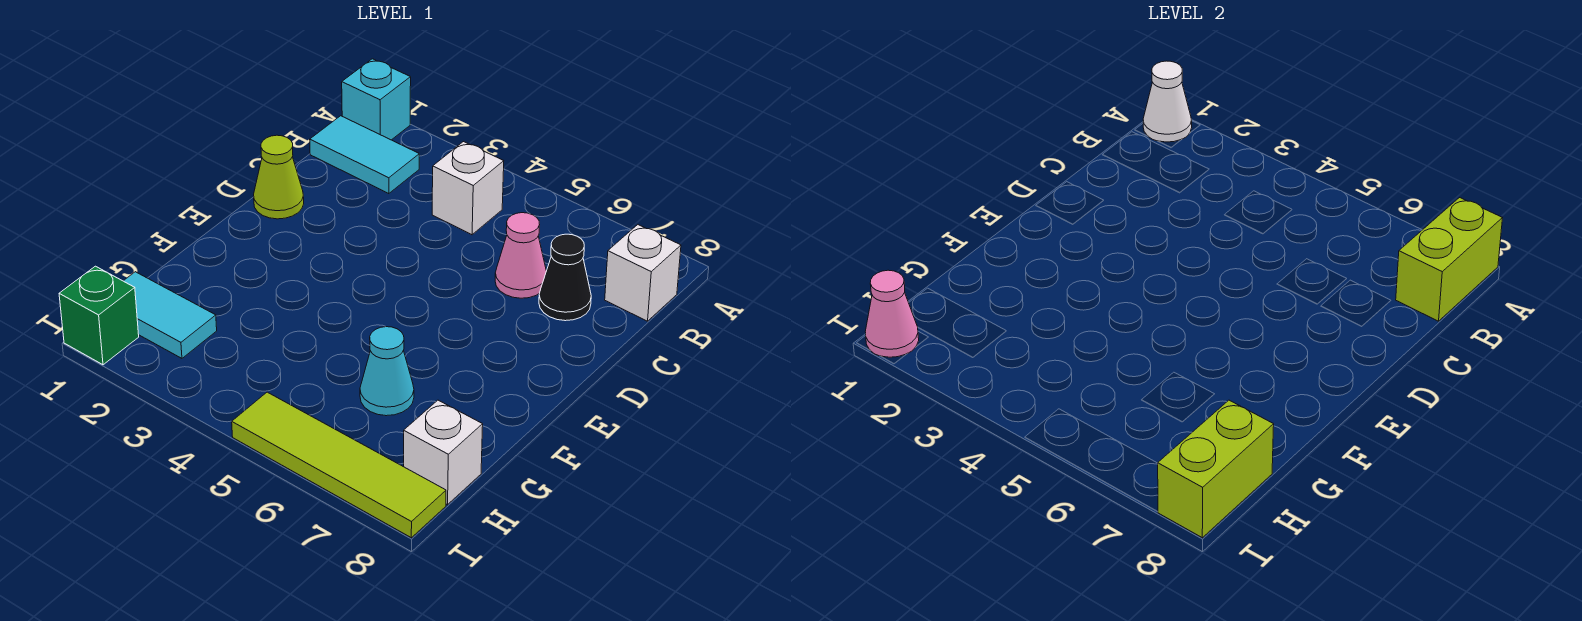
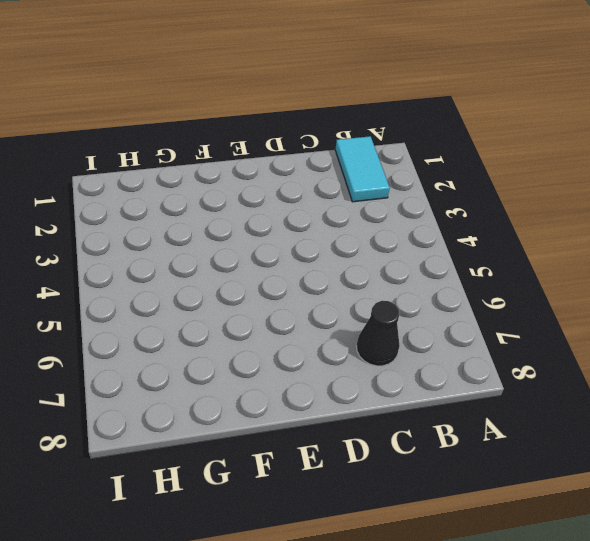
none -> cyan 1x1 brick [342,59,411,140]
none -> white 1x1 brick [432,142,504,235]
none -> white 1x1 brick [605,225,681,321]

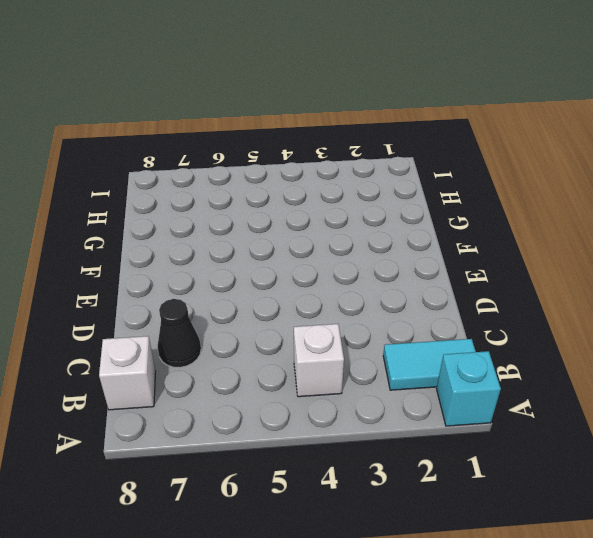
none -> pink 1x1 cone [495,213,546,298]
none -> lime 1x1 cone [254,135,304,219]
none -> cyan 1x1 cone [360,327,414,416]

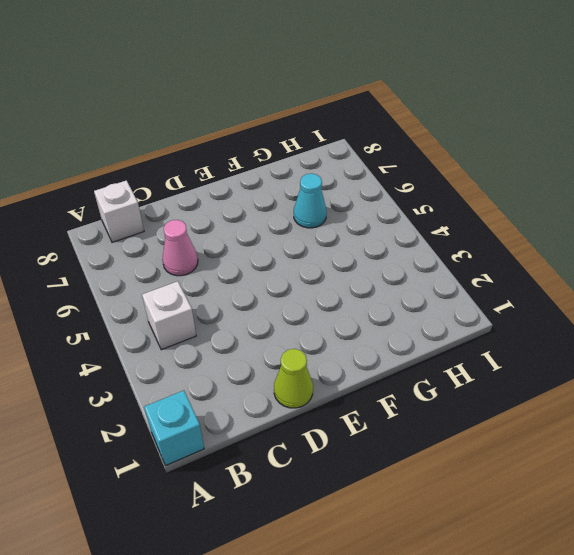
none -> cyan 1x2 tile [310,116,419,194]
none -> black 1x1 cone [539,234,591,321]
none -> cyan 1x2 tile [124,272,217,358]

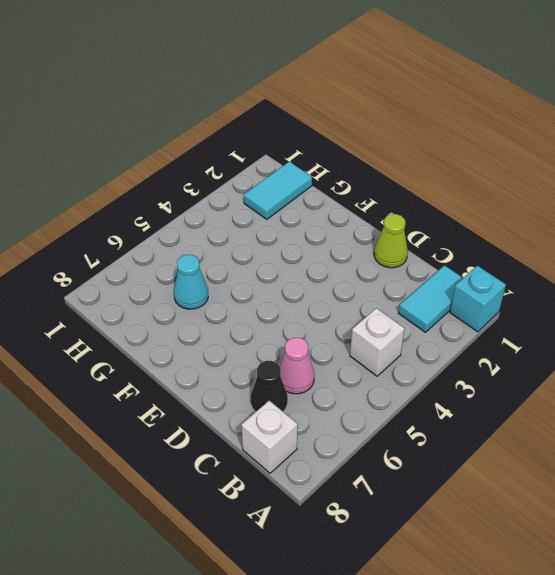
none -> white 1x1 brick [404,400,483,505]
none -> green 1x1 brick [59,266,139,365]
none -> lime 1x4 tile [232,392,446,538]

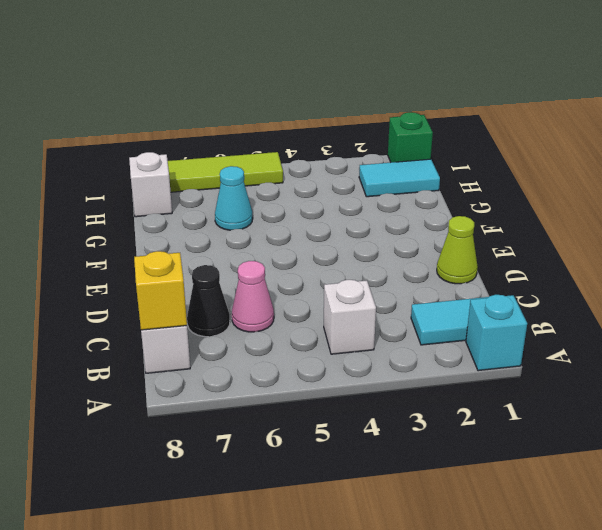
yellow 1x1 brick [134,251,187,330] -> lime 1x2 brick [1396,198,1502,321]
none -> white 1x1 cone [1143,61,1192,142]
none -> lime 1x2 brick [1158,400,1274,538]
none -> pink 1x1 cone [865,270,919,357]

